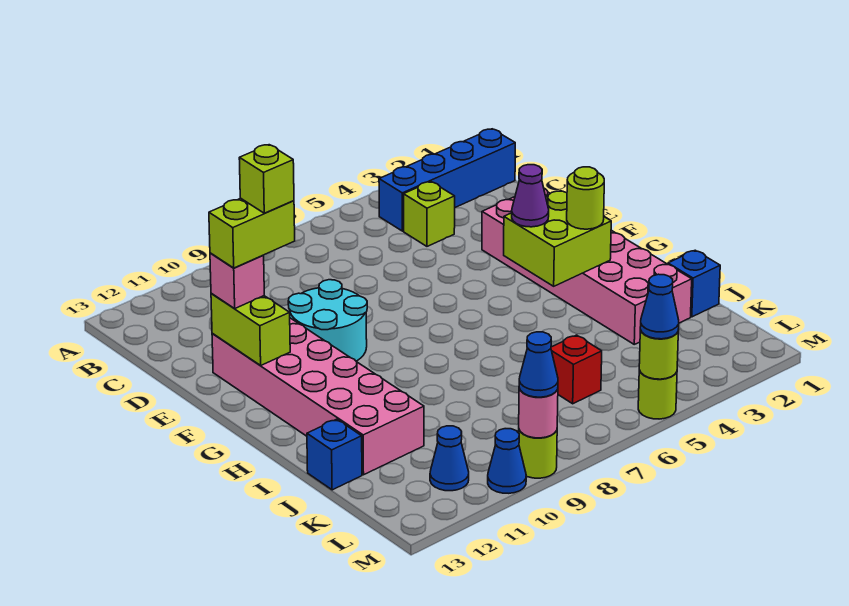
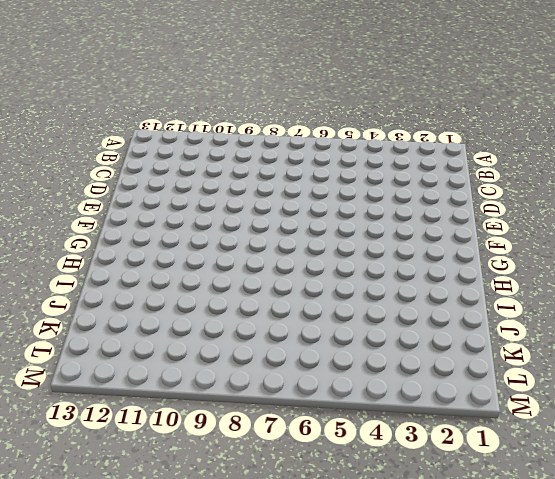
none -> blue 1x4 brick [379,129,515,231]
none -> lime 1x1 brick [404,182,455,246]
none -> pink 2x6 brick [482,188,692,344]

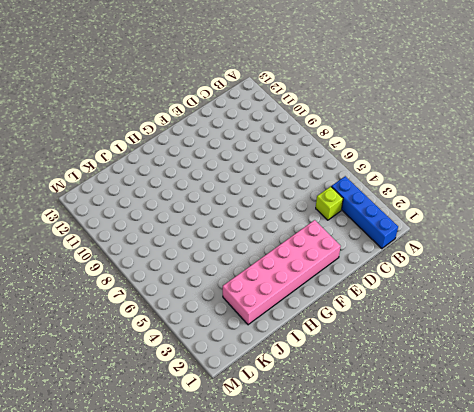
none -> cyan 2x2 round brick [288,280,367,361]
none -> pink 2x6 brick [212,318,424,475]
none -> blue 1x1 brick [668,250,720,317]

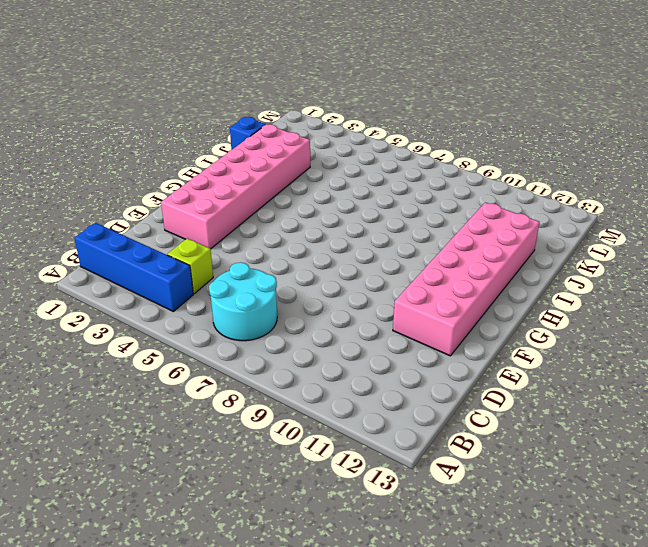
cyan 2x2 round brick [209,262,277,341] -> cyan 2x2 round brick moved to [288,280,367,361]
none -> blue 1x1 brick [307,419,362,490]
none -> red 1x1 brick [551,335,602,404]
none -> blue 1x1 cone [430,426,469,491]

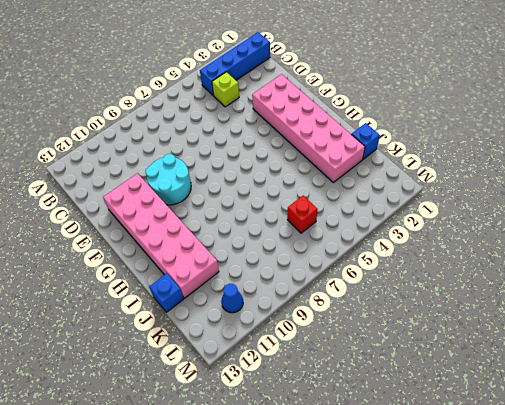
none -> lime 1x1 round brick [638,370,677,419]
none -> lime 1x1 round brick [519,430,557,478]
none -> blue 1x1 cone [488,429,526,493]

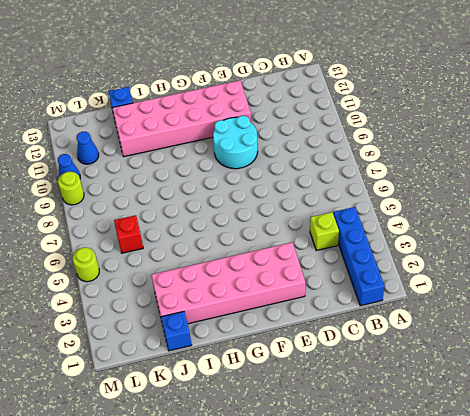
none -> lime 1x2 brick [211,293,290,366]
none -> lime 2x2 brick [504,191,611,286]
none -> lime 1x1 round brick [639,329,679,379]

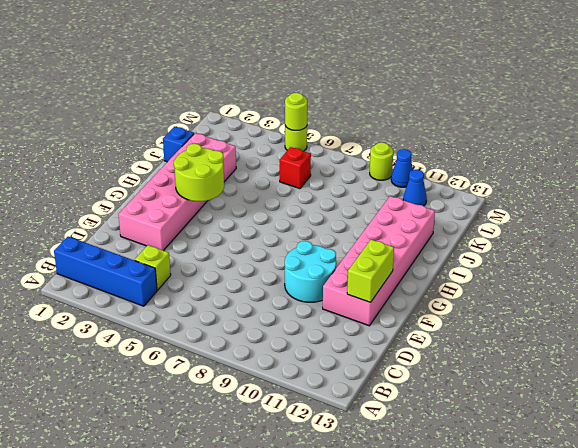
lime 2x2 round brick [174,144,224,201] -> lime 2x2 brick [504,191,611,286]
none -> blue 1x1 brick [307,419,362,490]
none -> pink 1x1 round brick [519,388,558,438]
none -> pink 1x1 brick [210,253,264,309]

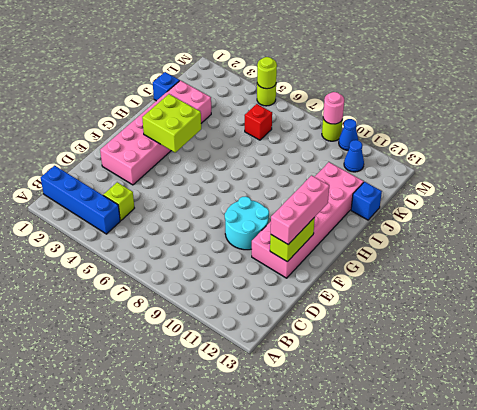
pink 1x3 brick [271,176,329,245] -> pink 1x1 brick [210,253,264,309]
none -> purple 1x1 cone [512,165,549,227]
none -> lime 1x1 round brick [567,167,604,229]
none -> blue 1x1 cone [640,274,679,339]

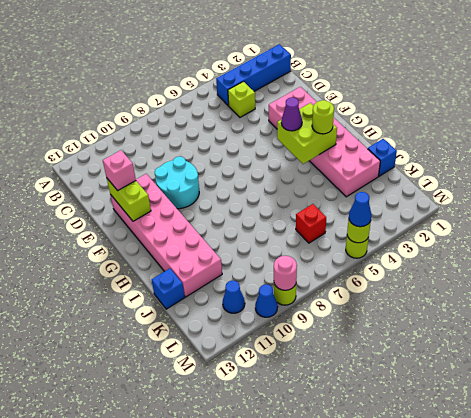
none -> blue 1x1 cone [519,332,558,397]
none -> lime 1x2 brick [209,198,295,268]
none -> lime 1x1 brick [239,145,294,213]

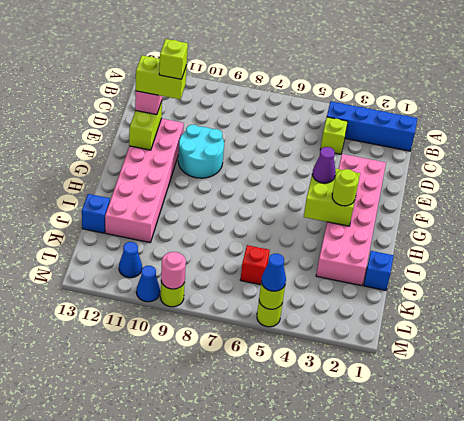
none -> blue 1x1 cone [519,332,558,397]

